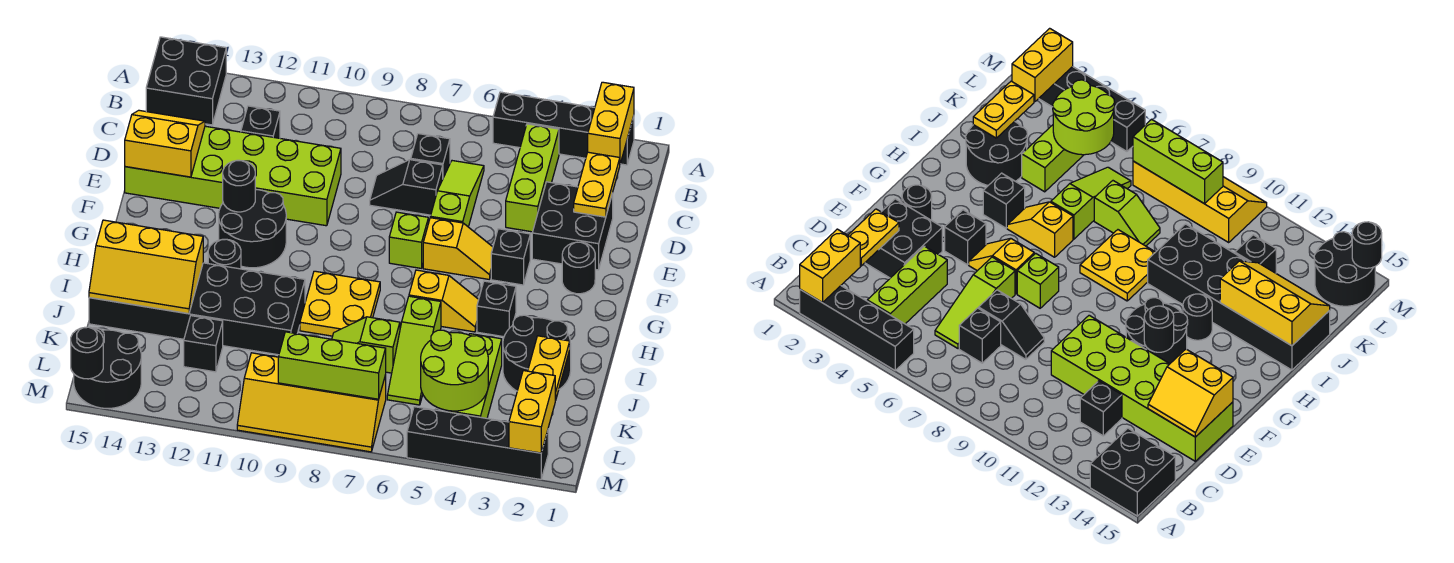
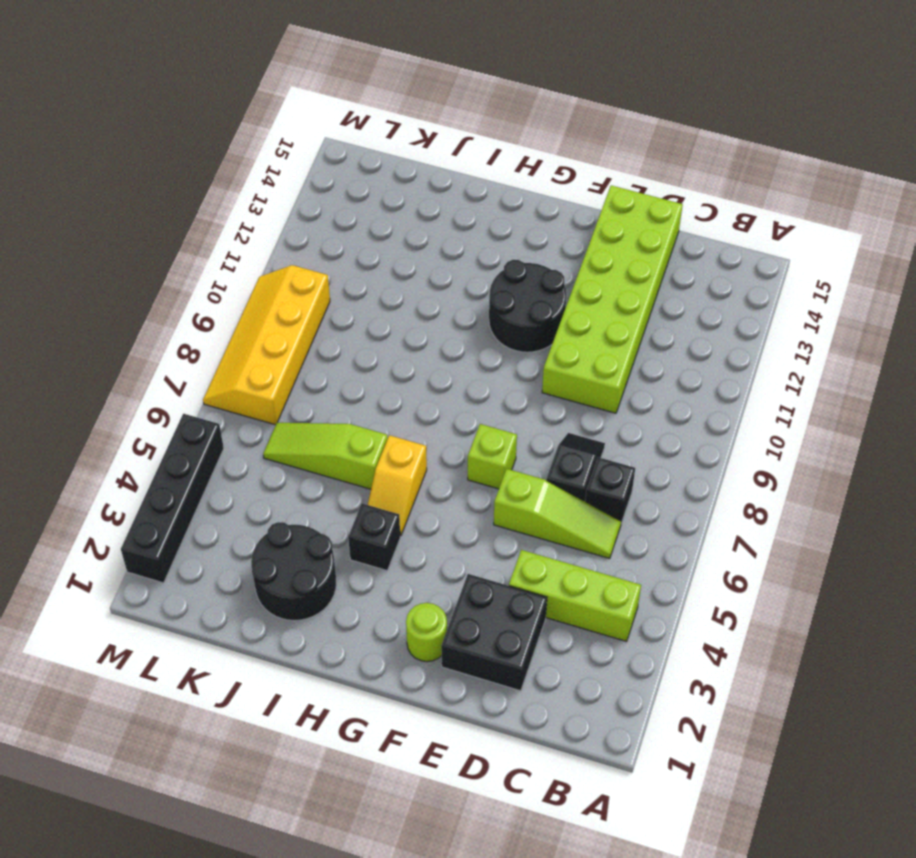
lime 1x1 round brick [406,603,447,662] -> black 1x1 round brick [562,242,595,294]
none -> black 1x4 brick [493,92,634,165]
none -> black 2x2 brick [146,37,226,125]
none -> black 1x1 brick [241,106,280,138]
none -> black 1x1 brick [491,229,530,285]

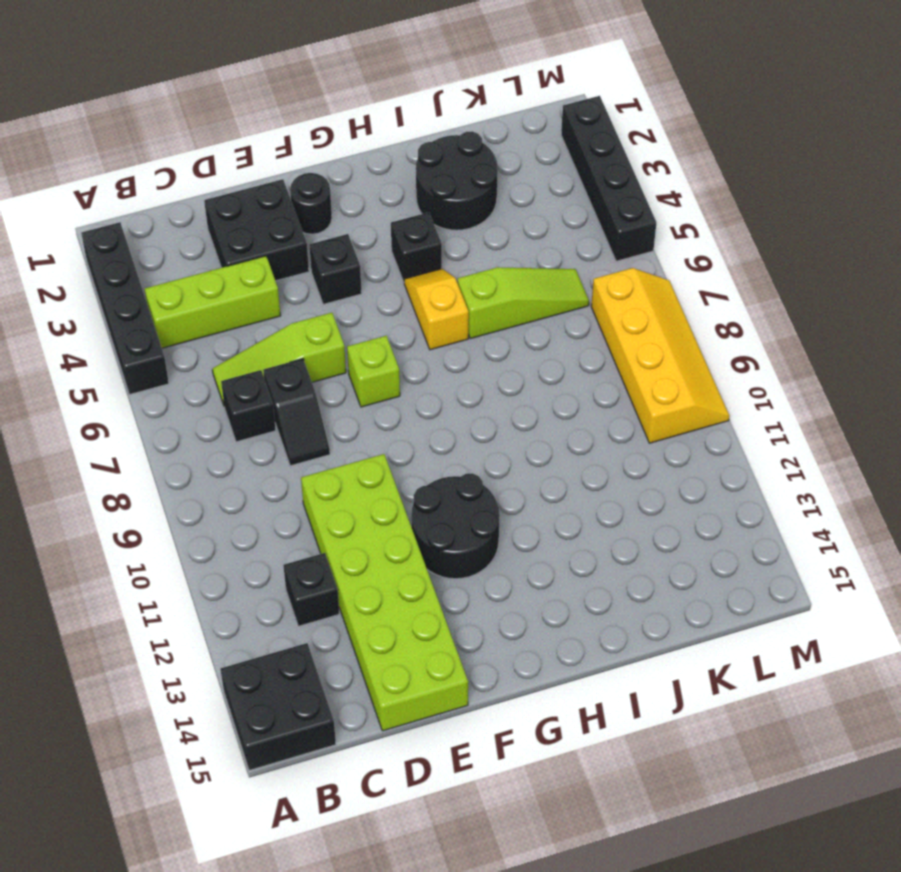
none -> yellow 1x2 slope [423,218,493,279]
none -> yellow 2x2 plate [300,271,380,336]
none -> black 1x1 round brick [208,239,241,269]
none -> black 2x6 brick [89,263,305,355]

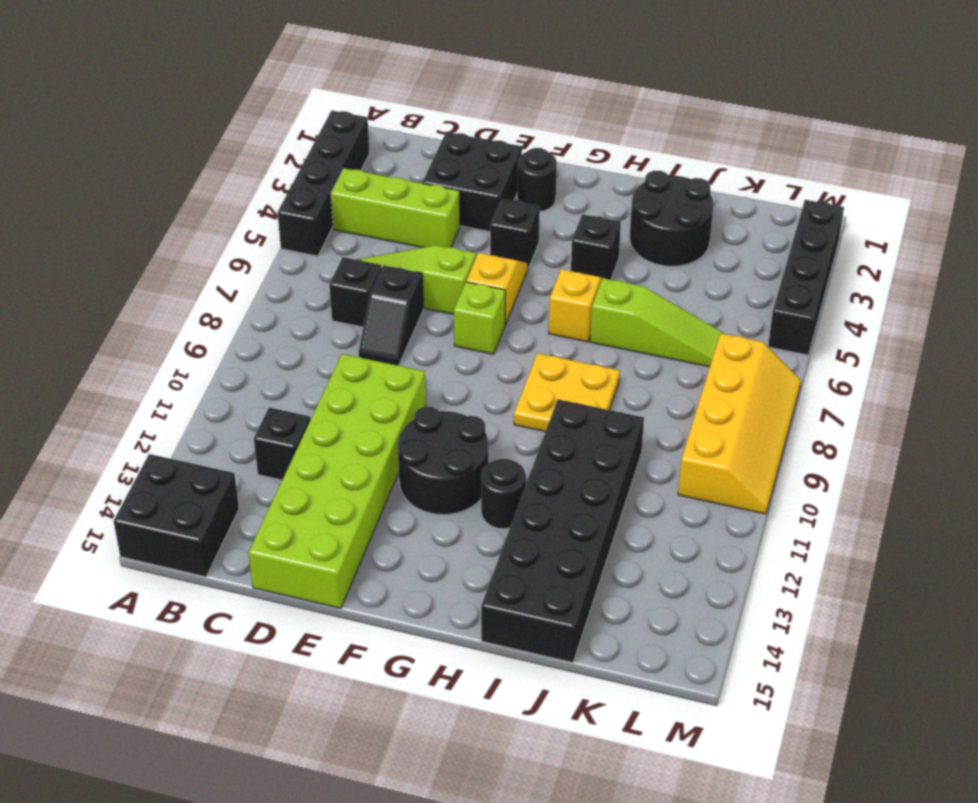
none -> lime 1x3 brick [448,334,502,418]
none -> lime 1x2 slope [332,317,400,373]
none -> black 1x1 brick [184,316,223,372]
none -> black 2x2 round brick [74,328,141,408]

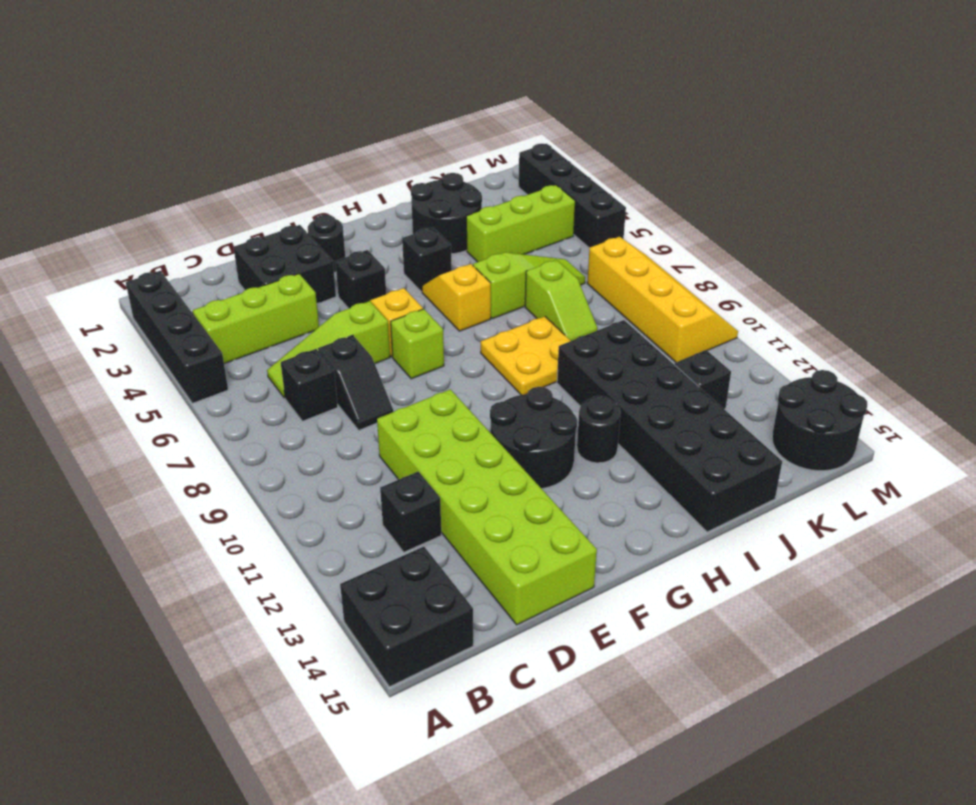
none -> yellow 1x2 brick [588,82,634,164]
none -> yellow 1x2 plate [574,152,620,217]
none -> yellow 2x2 slope [125,110,205,177]
none -> black 1x1 round brick [223,160,255,212]

